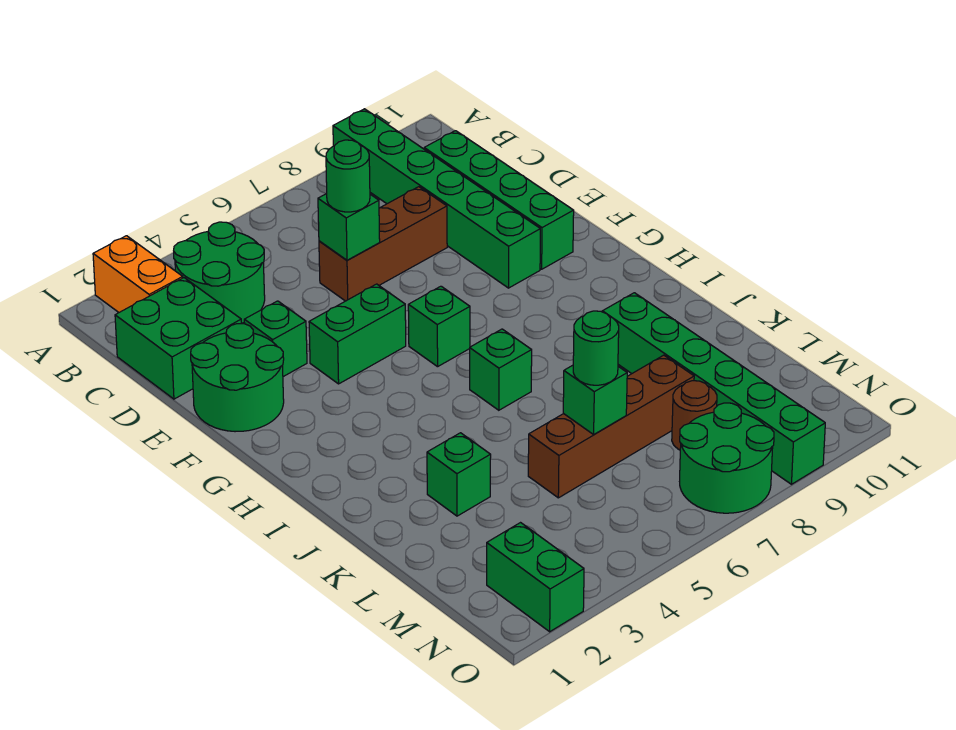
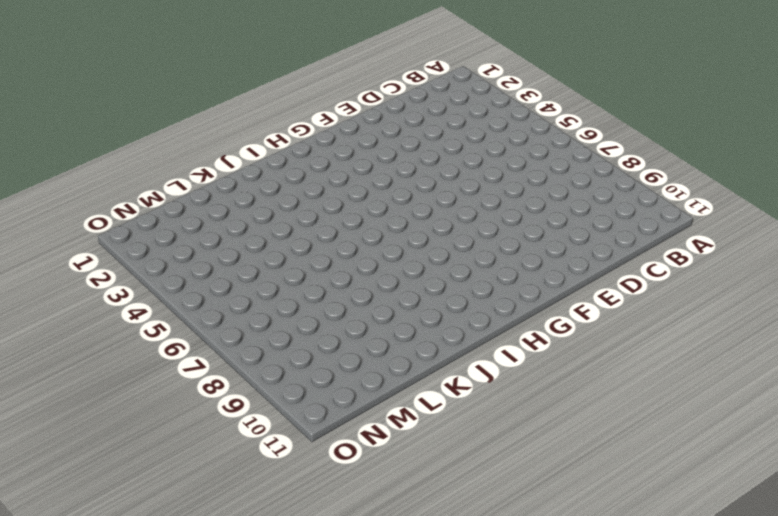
none -> orange 1x2 brick [93,236,183,312]
none -> green 1x6 brick [333,109,540,288]
none -> green 2x2 round brick [174,222,265,323]

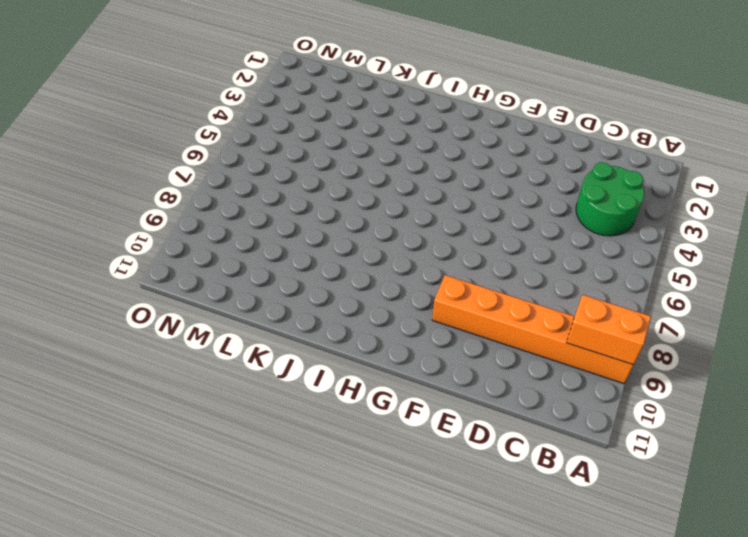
orange 1x6 brick [432,275,633,384] -> green 1x6 brick [333,109,540,288]
orange 1x2 brick [567,295,651,365] -> orange 1x2 brick moved to [93,236,183,312]
none -> green 2x2 brick [115,278,241,399]
none -> green 1x4 brick [424,131,574,269]
none -> brown 1x3 brick [319,187,447,301]

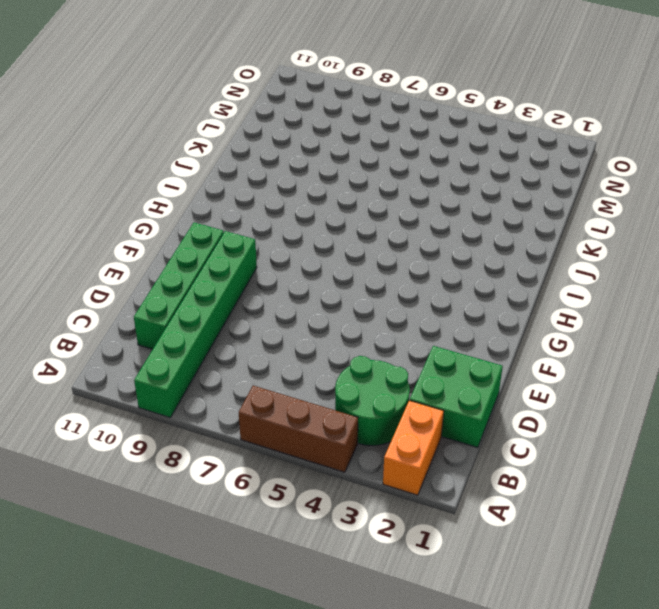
brown 1x3 brick [239,386,358,472] -> brown 1x3 brick moved to [319,187,447,301]
none -> green 2x2 round brick [191,323,284,432]
none -> green 1x1 brick [244,301,307,377]
none -> green 1x2 brick [309,284,406,384]

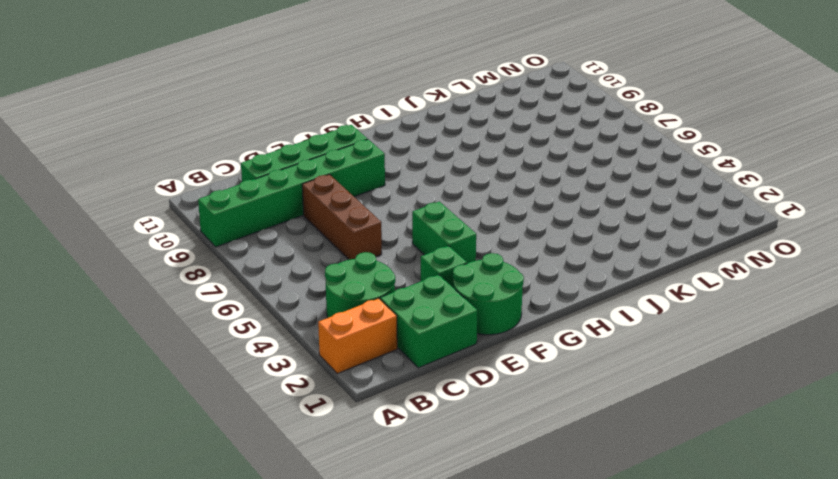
none -> green 1x1 brick [408,286,470,367]
none -> green 1x1 brick [470,329,532,410]
none -> green 1x6 brick [602,293,825,484]

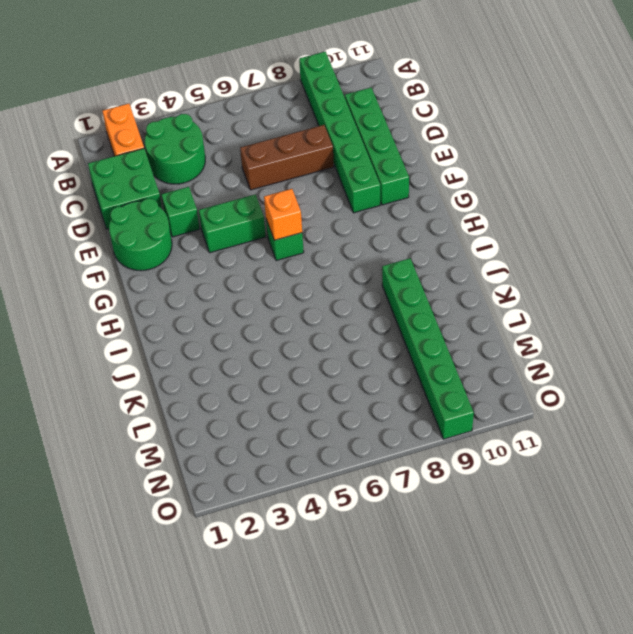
orange 1x1 brick [264,189,302,240] -> none
none -> green 1x1 brick [470,329,532,410]
none -> green 1x1 brick [427,433,491,516]
none -> brown 1x4 brick [528,355,694,498]

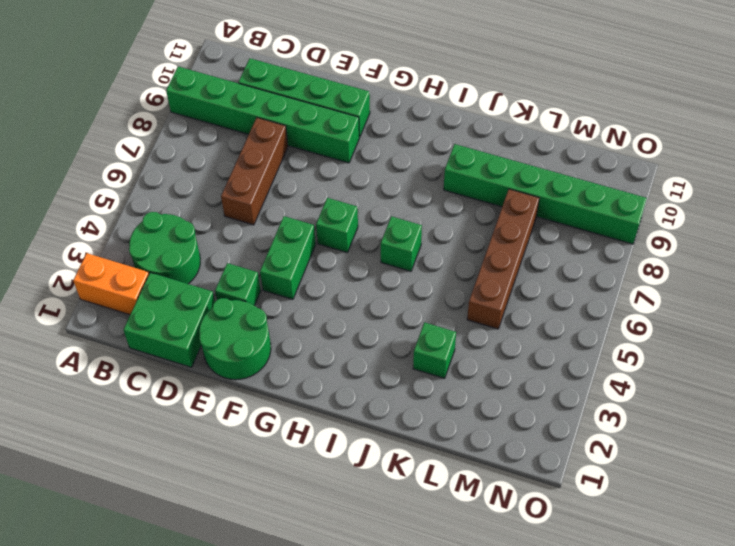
none -> brown 1x1 round brick [672,381,717,450]
none -> green 1x2 brick [487,523,584,632]
none -> green 2x2 round brick [680,403,774,513]

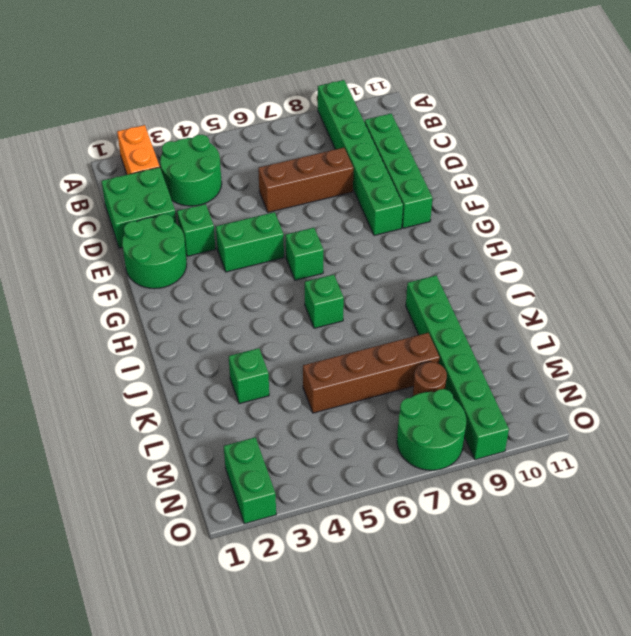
none -> green 1x1 brick [318,194,380,260]
none -> green 1x1 brick [563,365,627,434]
none -> green 1x1 round brick [326,140,370,212]

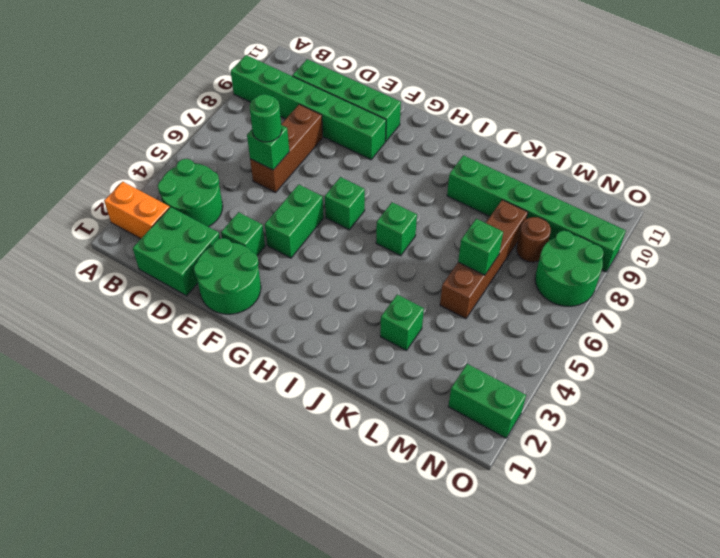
none -> green 1x1 round brick [573,311,619,385]

